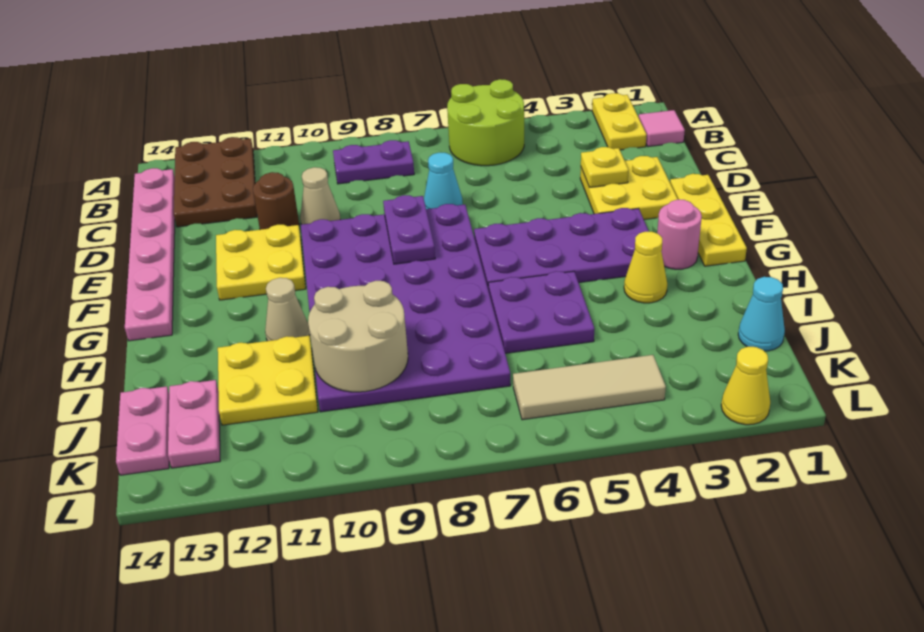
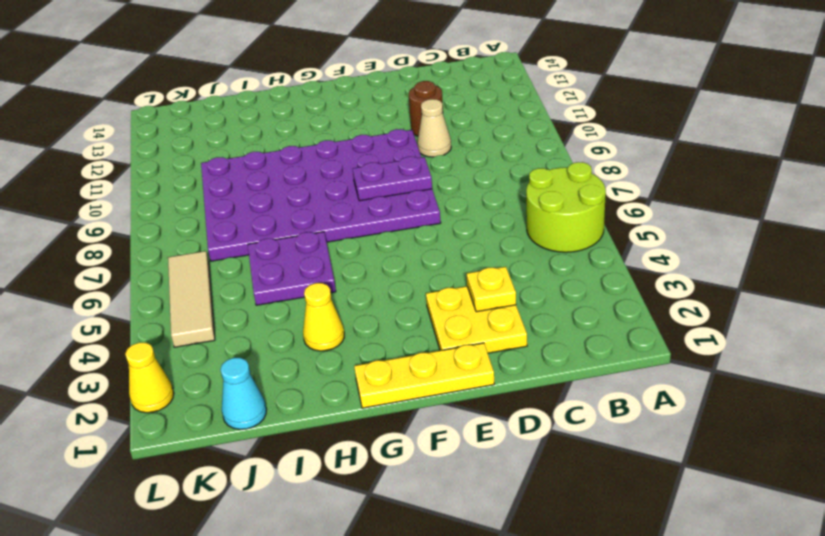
none -> yellow 1x2 plate [592,93,647,150]
none -> brown 2x3 plate [174,137,257,227]
none -> pink 1x1 tile [639,110,685,147]

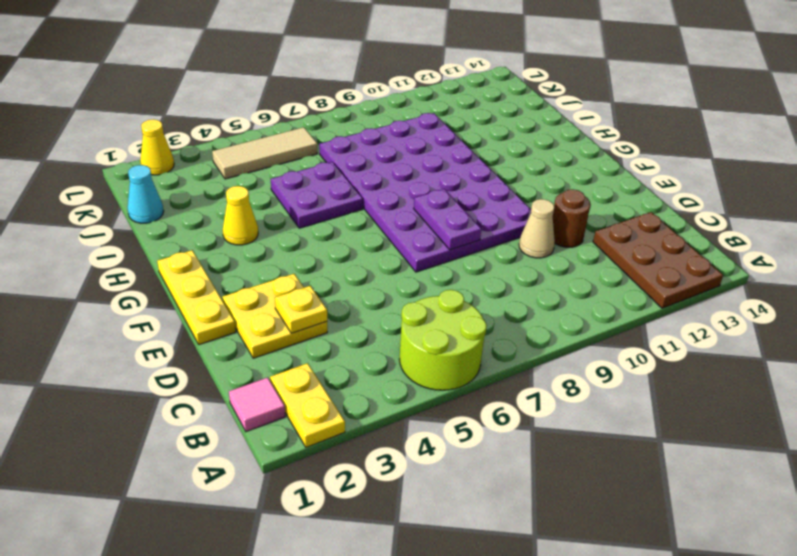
none -> purple 1x2 plate [333,140,414,184]
none -> pink 1x6 plate [125,168,175,341]
none -> cyan 1x1 cone [424,153,463,209]

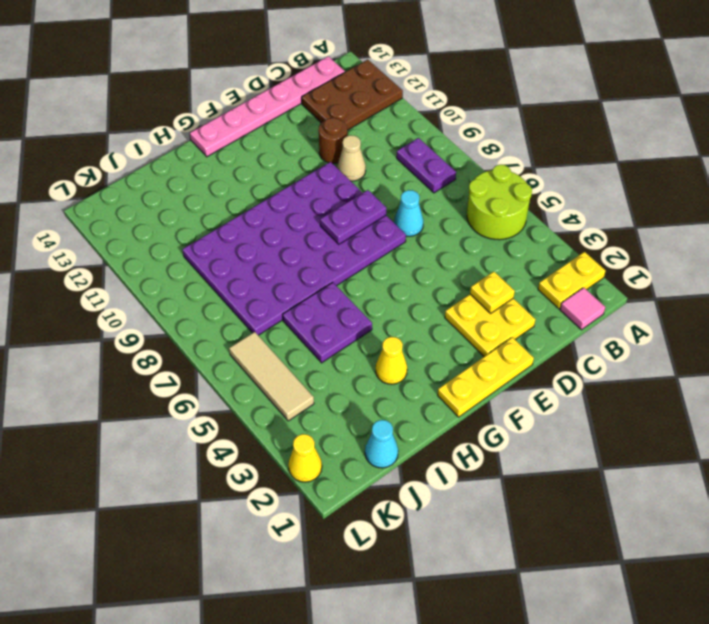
none -> yellow 2x2 plate [216,225,306,300]
none -> purple 2x4 plate [474,208,649,291]
none -> pink 1x1 round brick [657,200,702,269]

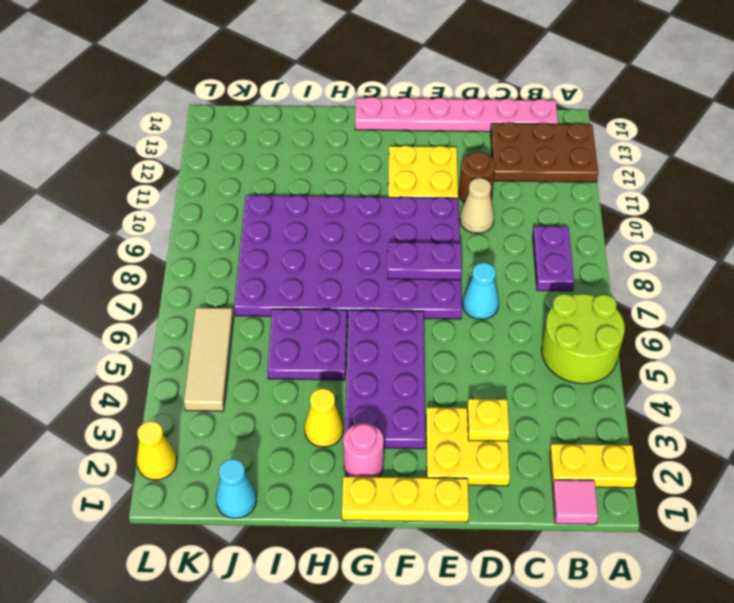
none -> tan 1x1 cone [265,278,310,341]
none -> yellow 2x2 plate [218,336,318,425]
none -> pink 1x2 plate [168,380,220,468]

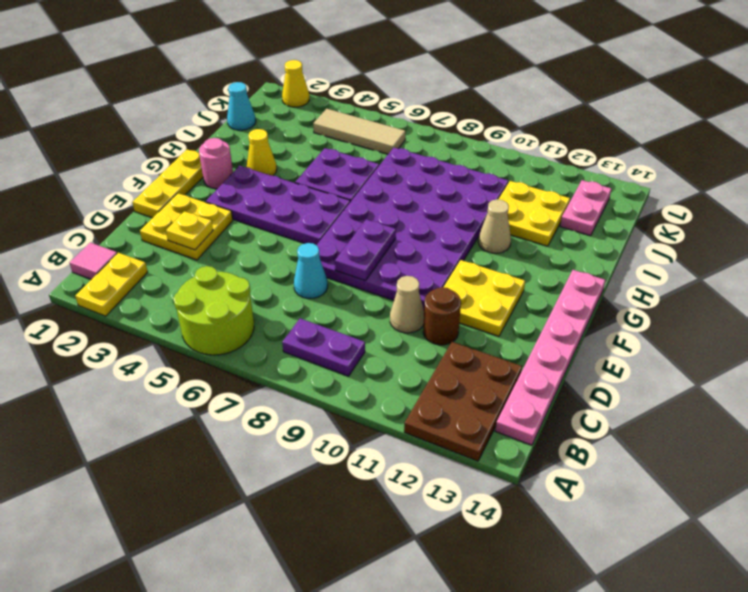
none -> pink 1x2 plate [116,386,169,475]
none -> tan 2x2 round brick [308,281,408,392]

